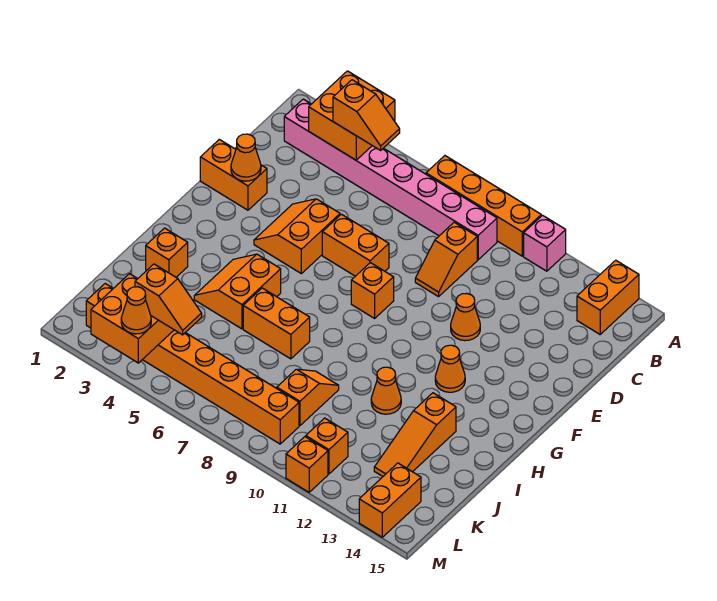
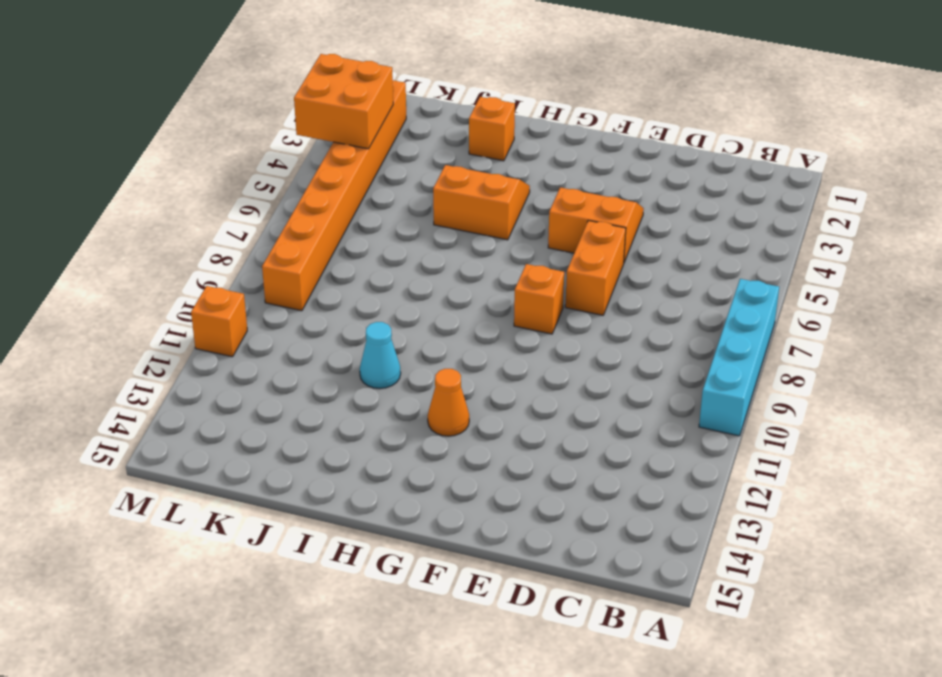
cyan 1x4 brick [699,279,779,436] -> orange 1x4 brick [426,156,541,256]
cyan 1x1 cone [360,322,401,389] -> orange 1x1 cone [371,367,401,414]
none -> pink 1x1 brick [524,215,566,271]
none -> orange 1x2 brick [577,260,639,334]
none -> pink 1x8 brick [284,99,497,260]

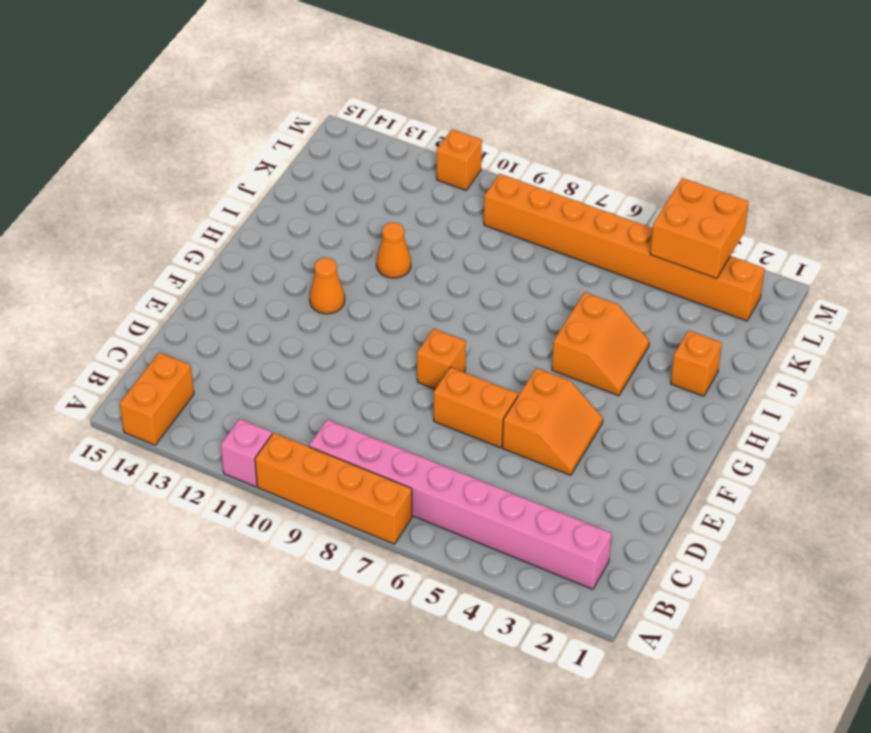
none -> orange 1x2 slope [415,222,477,297]
none -> orange 1x2 brick [200,139,267,210]
none -> orange 1x1 cone [451,293,480,341]

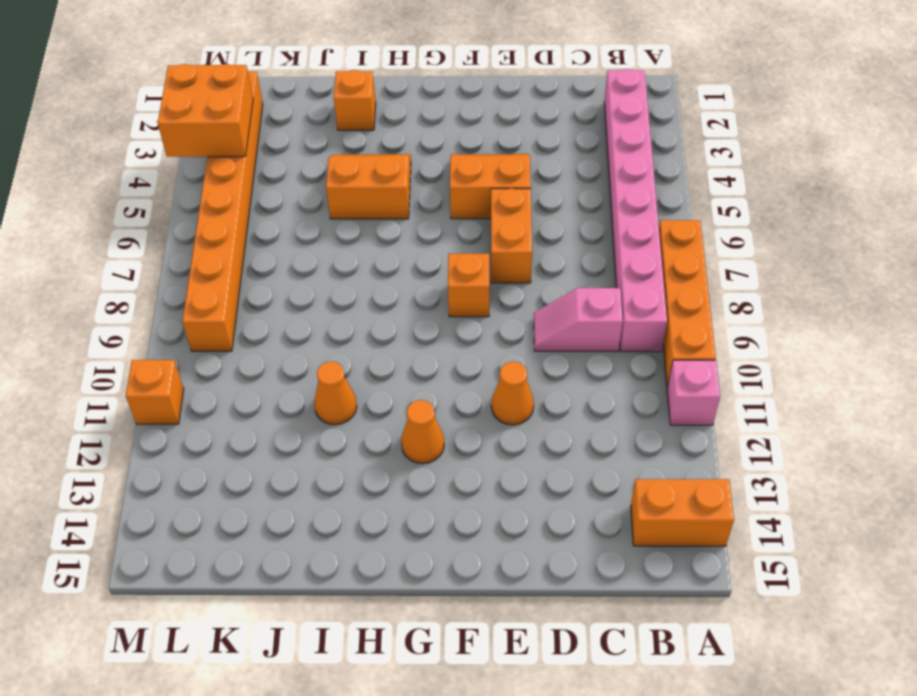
pink 1x2 slope [534,288,623,351] -> orange 1x2 slope [415,222,477,297]
none -> orange 1x2 brick [200,139,267,210]
none -> orange 1x2 brick [243,288,310,359]
none -> orange 1x3 slope [374,393,456,476]

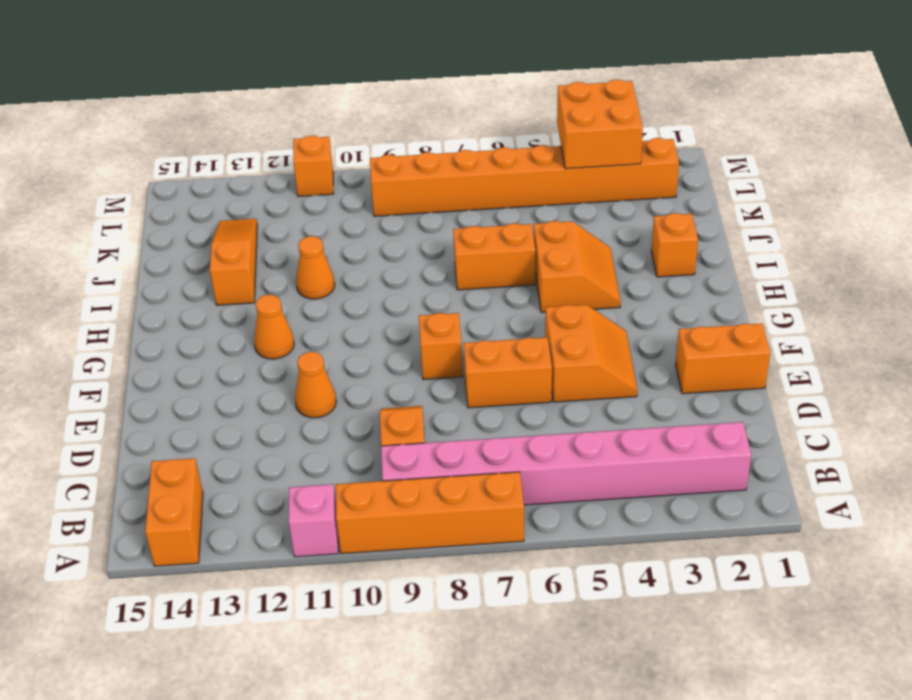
none -> orange 1x2 slope [277,369,339,426]
none -> orange 1x1 brick [306,418,348,474]
none -> orange 1x2 brick [359,463,421,537]

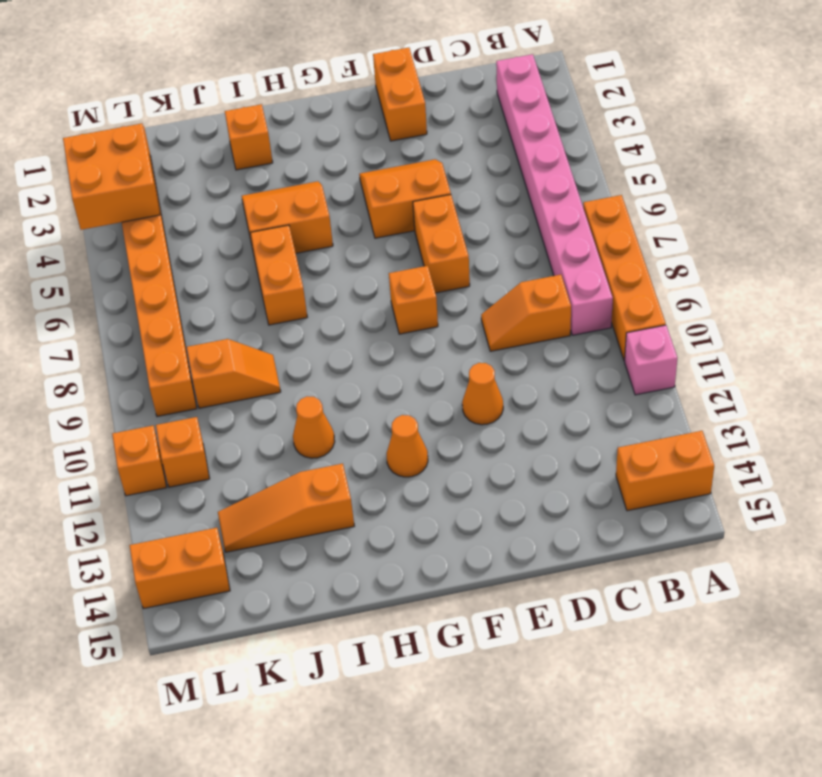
none -> orange 2x2 brick [309,71,395,160]
none -> orange 1x1 cone [231,134,261,181]
none -> orange 1x2 slope [333,80,400,150]

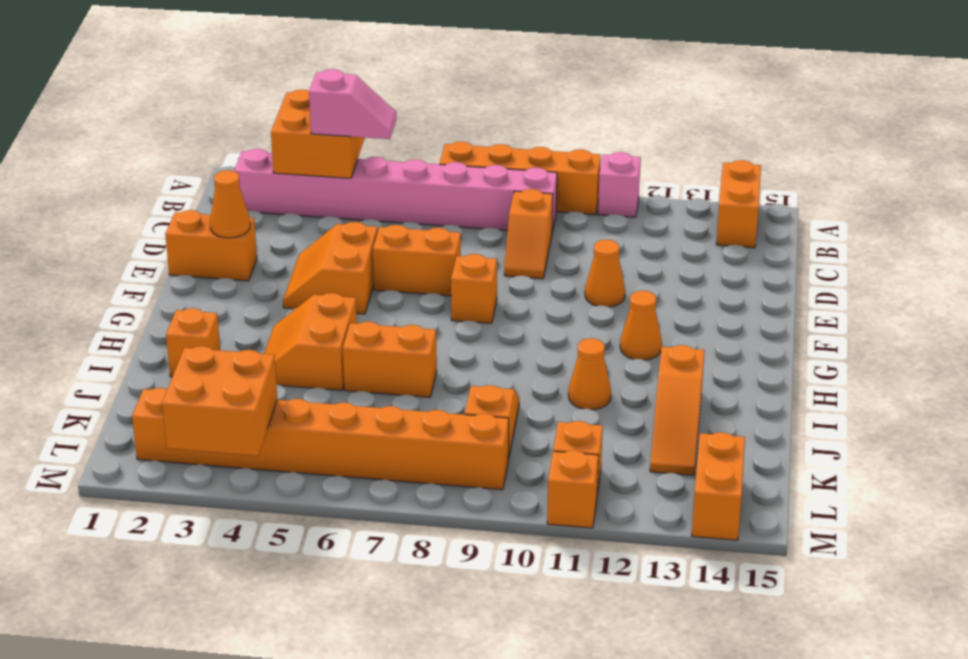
pink 1x2 slope [309,69,396,139] -> orange 1x2 slope [333,80,400,150]
none -> orange 1x2 slope [135,264,202,335]
none -> orange 1x1 cone [121,287,151,334]

